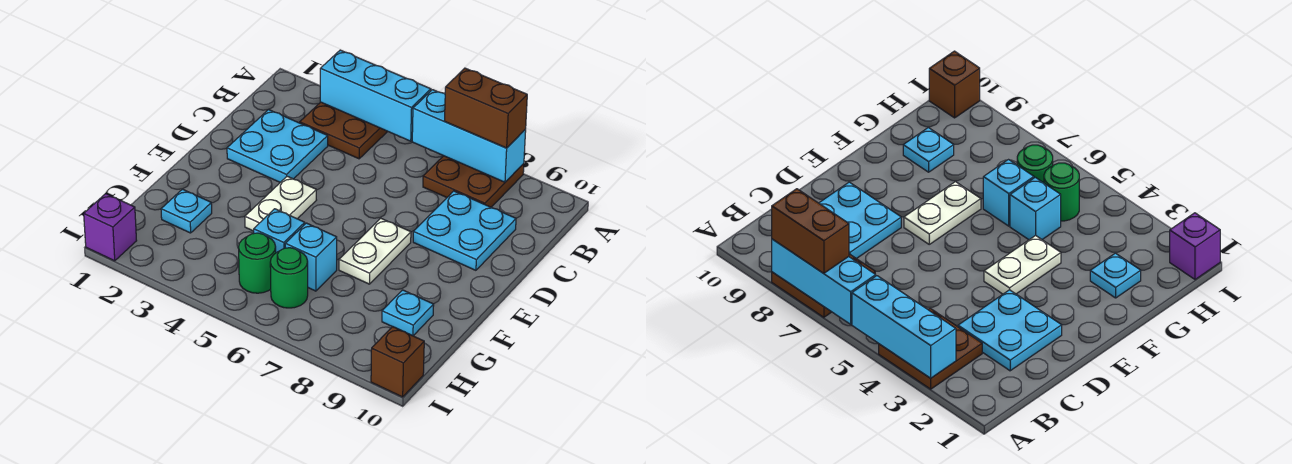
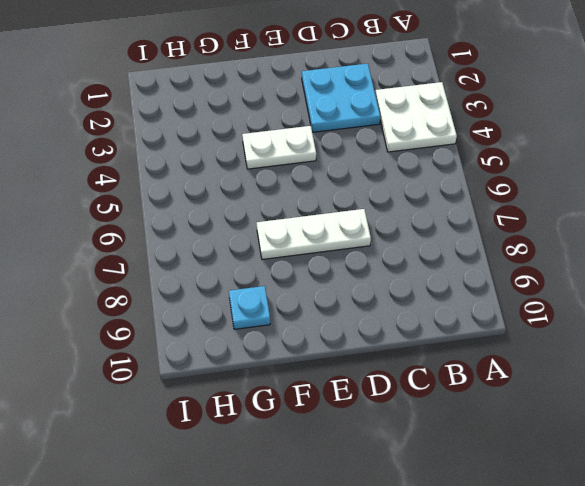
white 2x2 plate [375,82,457,152] -> brown 2x2 plate [300,102,388,159]
white 1x3 plate [257,209,371,259] -> white 1x2 plate [339,218,411,284]
none -> brown 2x2 plate [423,156,524,207]
none -> cyan 2x2 plate [413,191,516,270]
none -> cyan 1x1 plate [161,189,212,233]

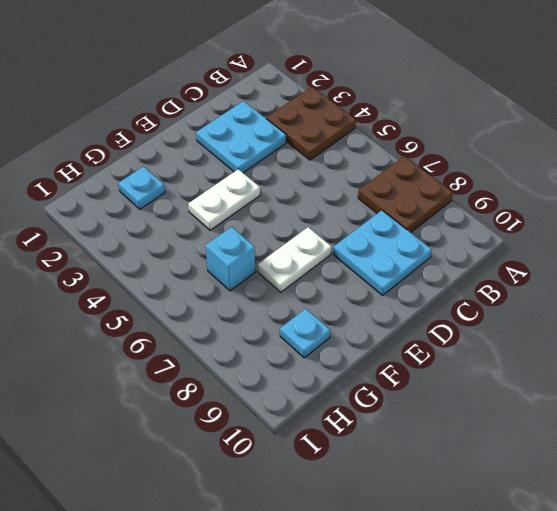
none -> cyan 1x1 brick [254,209,305,253]
none -> green 1x1 round brick [239,233,276,293]
none -> green 1x1 round brick [270,248,308,308]

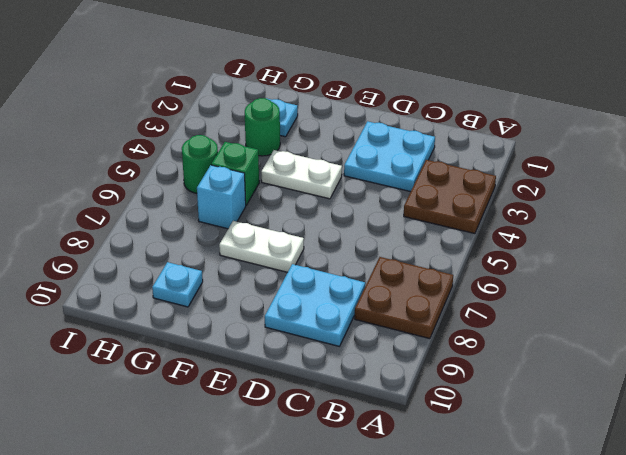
green 1x1 round brick [245,98,280,156] -> green 1x1 round brick moved to [270,248,308,308]
green 1x1 brick [211,142,259,205] -> cyan 1x1 brick [254,209,305,253]
none -> purple 1x1 brick [84,194,137,261]
none -> brown 1x1 brick [371,327,424,397]
none -> cyan 1x3 brick [320,50,431,141]

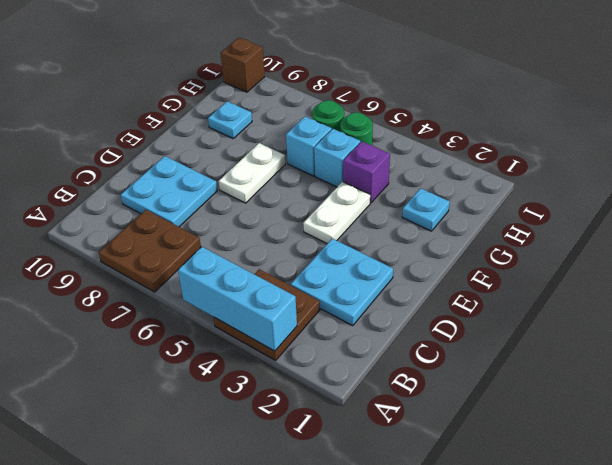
purple 1x1 brick [343,142,390,203] -> purple 1x1 brick moved to [84,194,137,261]
none -> cyan 1x3 brick [412,90,526,182]
none -> brown 1x2 brick [444,68,527,148]

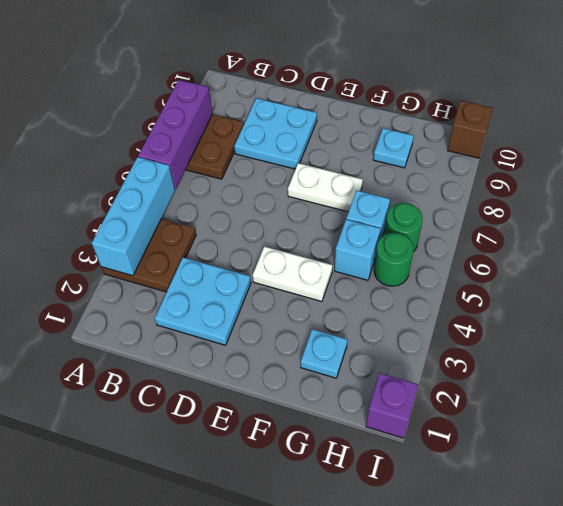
purple 1x3 brick [138,80,213,189] -> cyan 1x3 brick [412,90,526,182]
none -> brown 1x2 brick [444,68,527,148]

